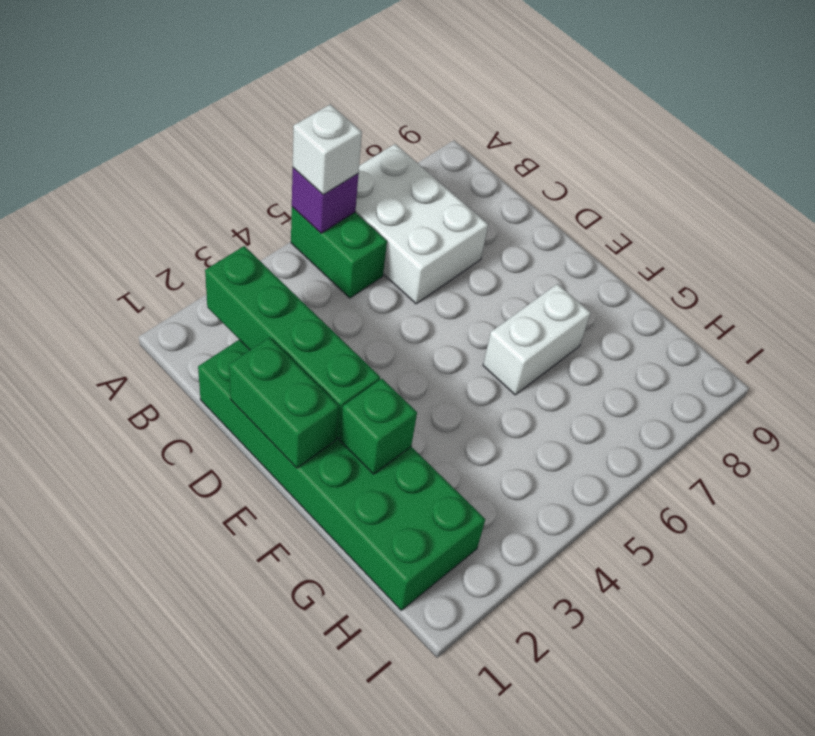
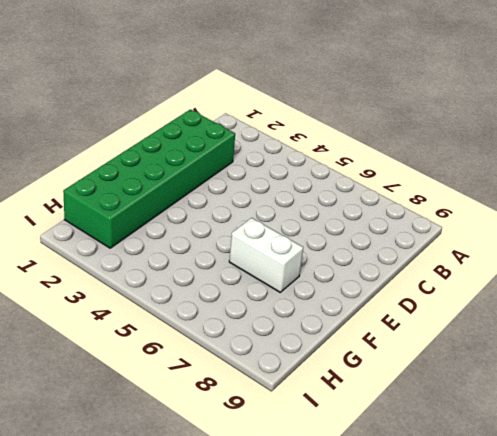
none -> green 1x2 brick [291,207,387,298]
none -> white 2x3 brick [355,144,488,304]

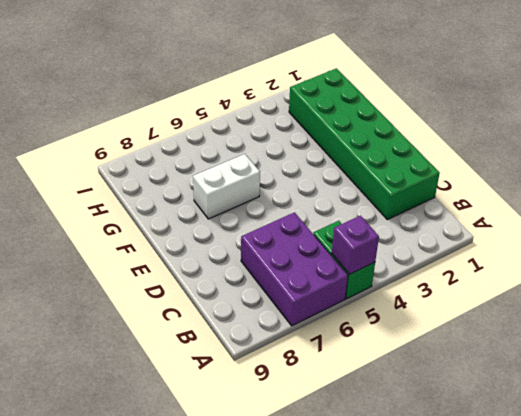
purple 2x3 brick [241,212,348,326] -> white 2x3 brick [355,144,488,304]
none -> green 1x4 brick [205,246,380,439]
none -> green 1x2 brick [229,337,339,468]

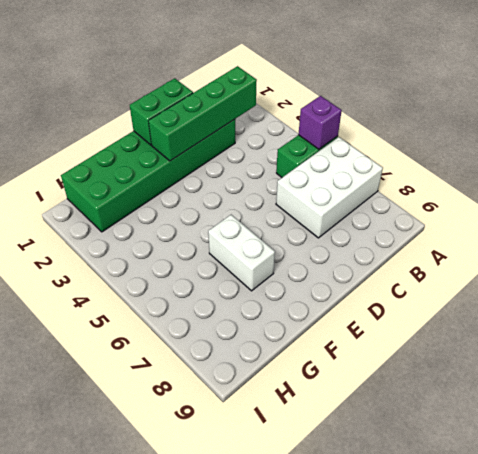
none -> green 1x1 brick [340,379,417,474]
none -> white 1x1 brick [293,104,362,195]

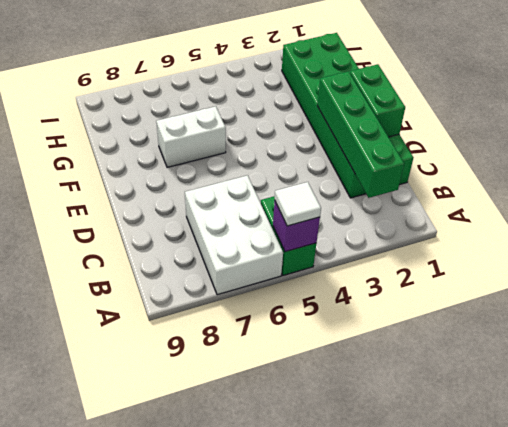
white 1x1 tile [275,182,321,226] -> white 1x1 brick [293,104,362,195]
none -> green 1x1 brick [340,379,417,474]

